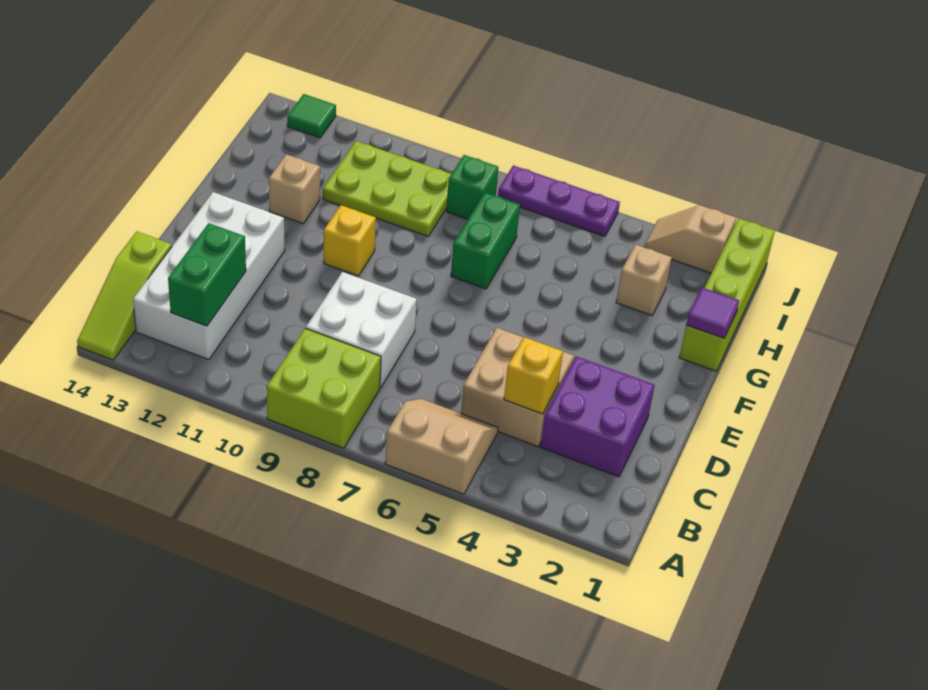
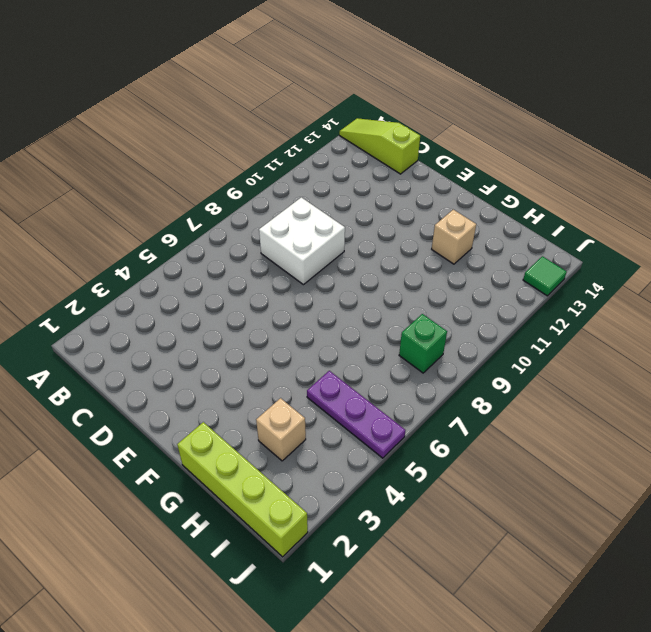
purple 1x3 plate [307,371,405,458] -> purple 1x3 plate turned to [498,165,620,236]
none -> tan 2x2 slope [385,399,498,494]
none -> lime 2x2 brick [266,328,381,448]
none -> white 2x4 brick [133,192,285,360]

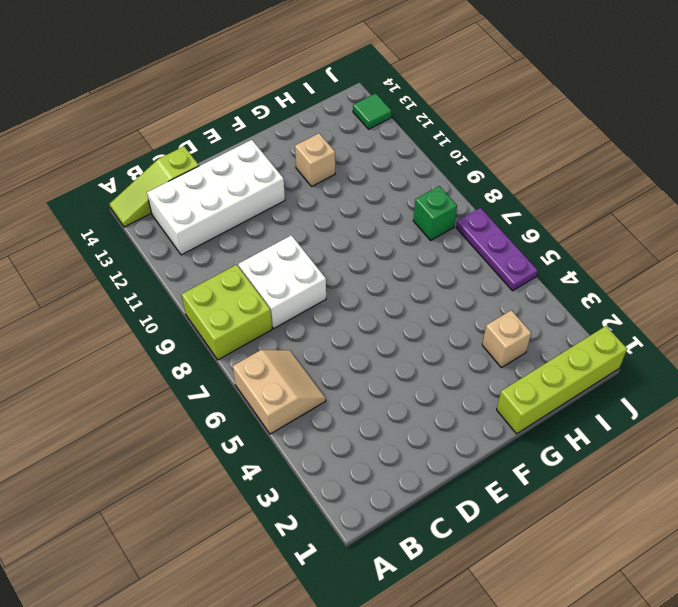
none -> purple 2x2 brick [540,356,655,477]
none -> tan 2x2 brick [461,328,574,447]
none -> yellow 1x1 brick [324,205,376,276]

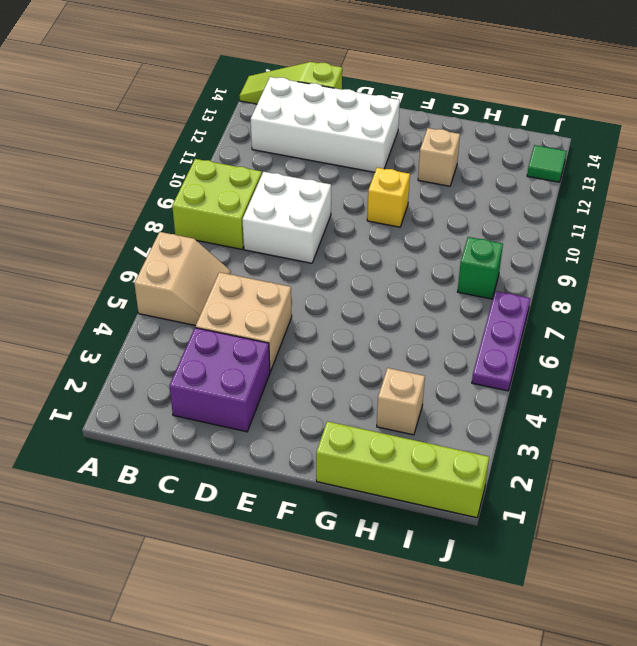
none -> green 1x2 brick [451,193,520,289]
none -> lime 2x3 plate [323,141,451,237]
none -> tan 1x2 slope [644,205,736,273]

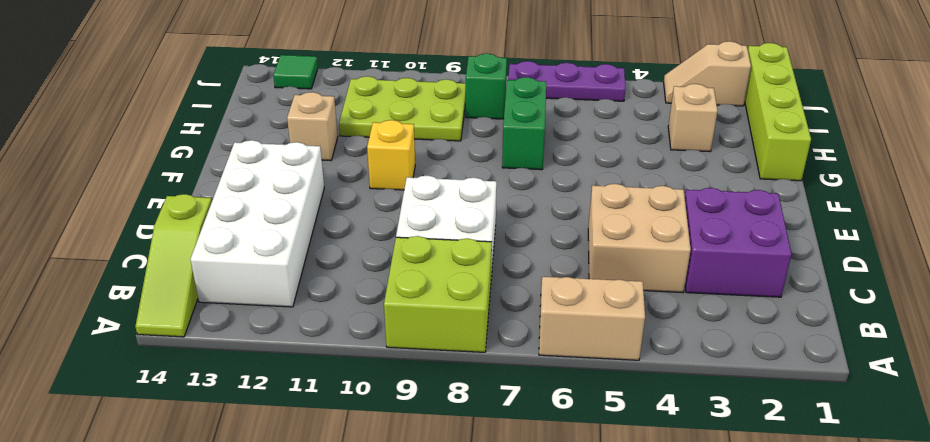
none -> green 1x2 brick [168,223,246,326]
none -> yellow 1x1 brick [504,337,563,414]
none -> purple 1x1 tile [686,288,739,338]

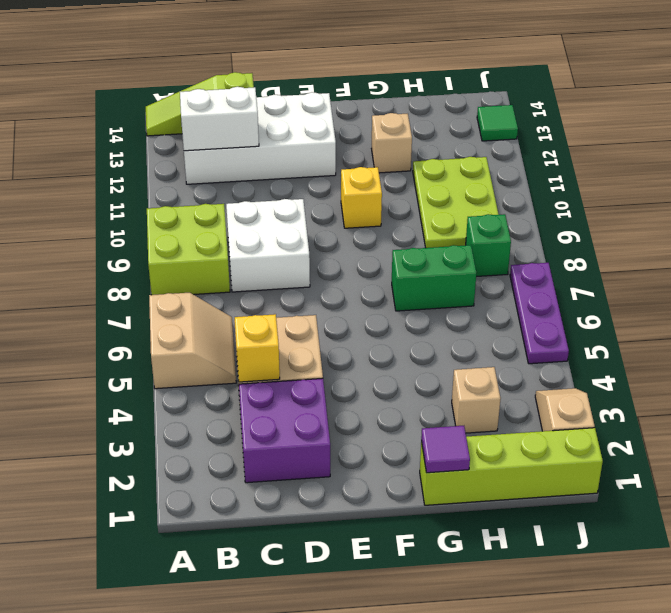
white 1x2 brick [180,87,259,151] -> green 1x2 brick [168,223,246,326]

